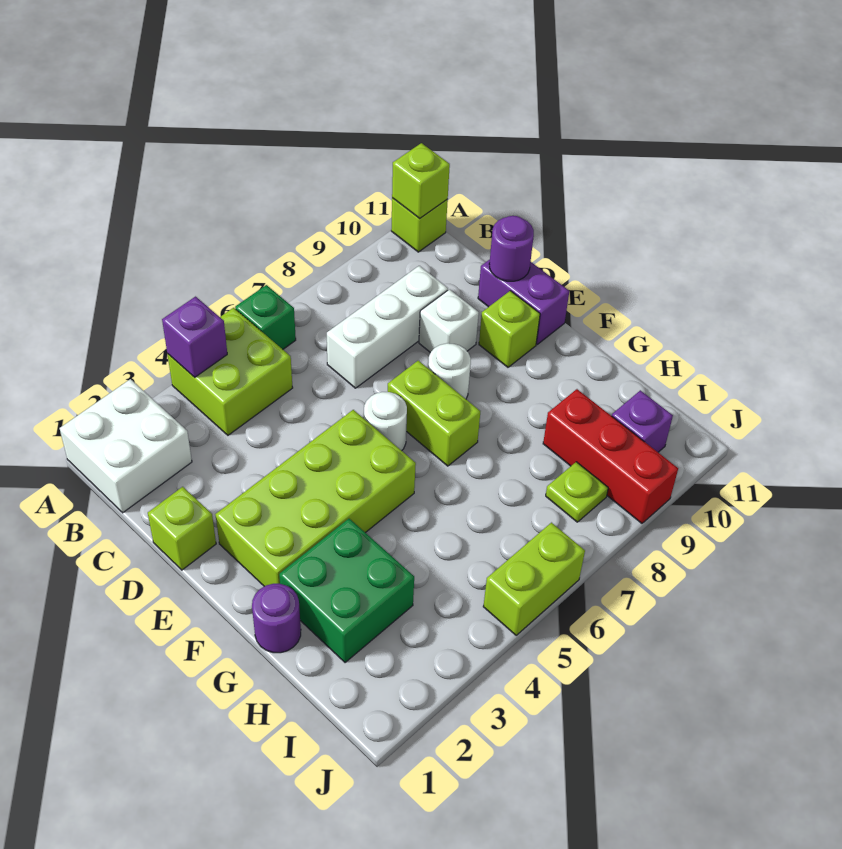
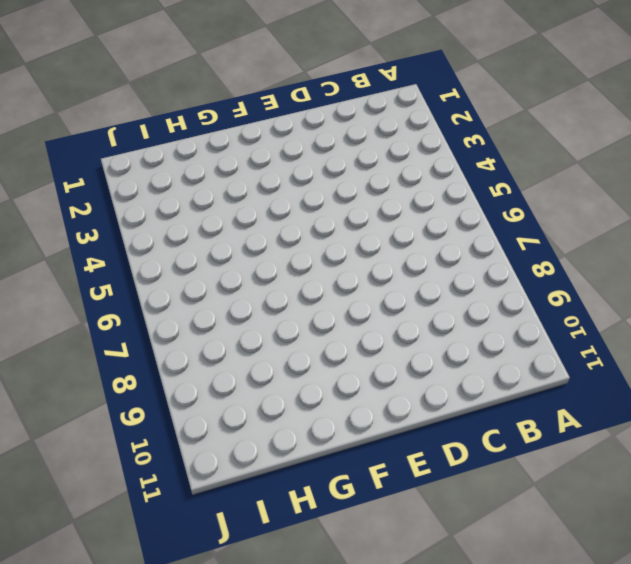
none -> white 2x2 brick [60,379,192,513]
none -> lime 2x2 brick [167,308,293,435]
none -> green 1x1 brick [235,285,296,349]

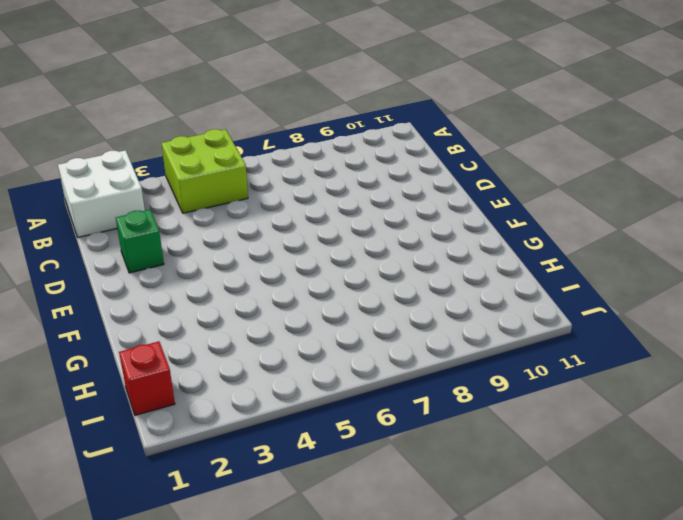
green 1x1 brick [116,210,164,273] -> green 1x1 brick moved to [235,285,296,349]
red 1x1 brick [119,341,175,415] -> none
none -> lime 1x1 brick [391,198,448,252]
none -> white 1x3 brick [327,266,448,388]
none -> lime 1x1 brick [148,487,216,570]

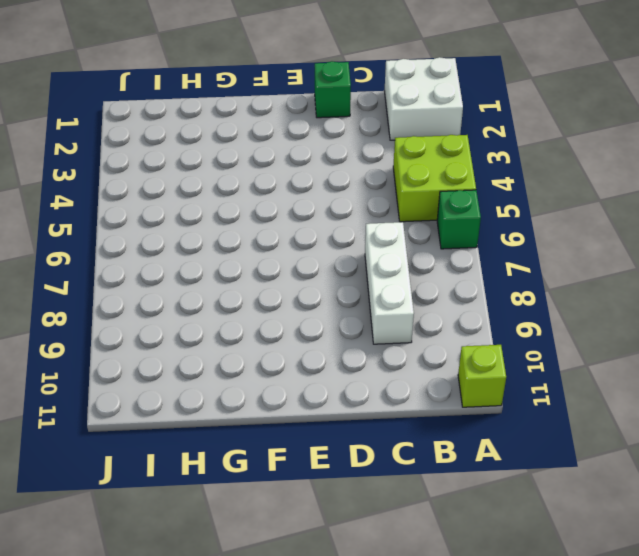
green 1x1 brick [315,61,351,118] -> lime 1x1 brick [148,487,216,570]
none -> white 1x1 brick [419,289,479,352]
none -> purple 1x2 brick [478,260,569,344]
none -> lime 2x4 brick [215,410,416,586]

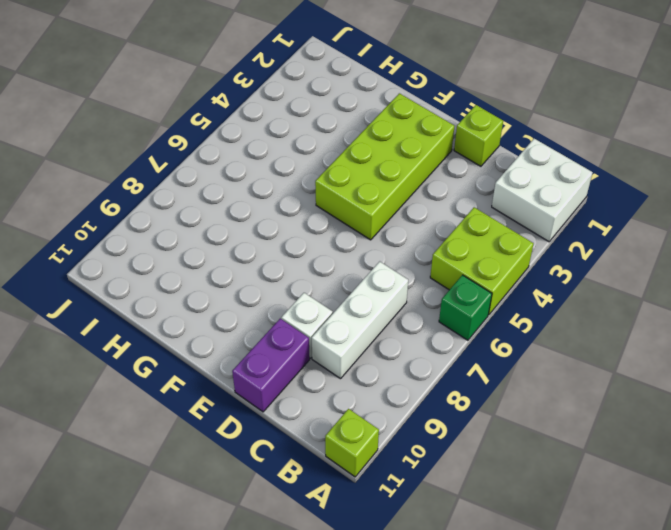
purple 1x2 brick [232,319,310,412] -> purple 1x2 brick turned to [478,260,569,344]
none -> white 1x1 round brick [364,392,407,451]
none -> lime 1x2 brick [388,361,480,466]
none -> white 1x1 round brick [428,343,471,399]

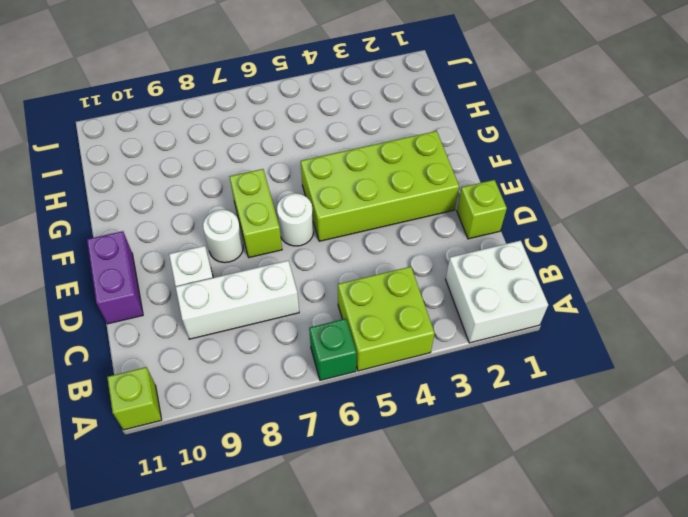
none -> lime 1x1 brick [479,291,540,367]
none -> purple 1x1 round brick [252,584,301,653]
none -> green 2x2 brick [279,519,414,663]

